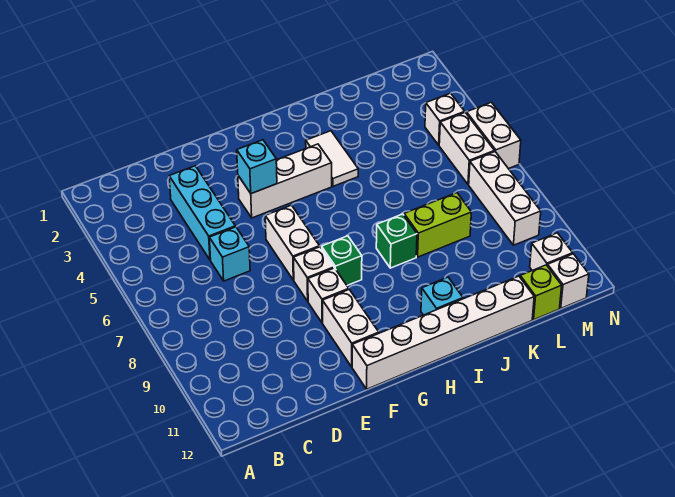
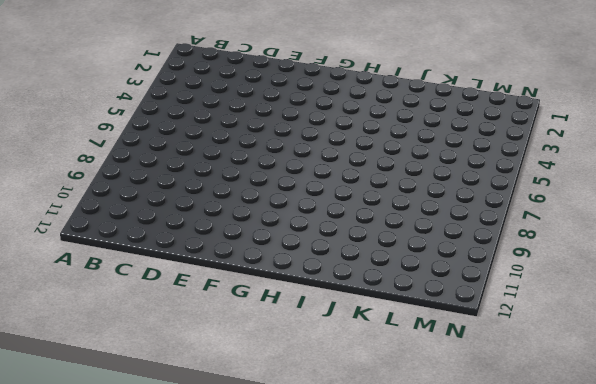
none -> cyan 1x3 brick [169,166,235,260]
none -> cyan 1x1 brick [209,227,250,281]
none -> white 1x3 brick [238,144,332,218]

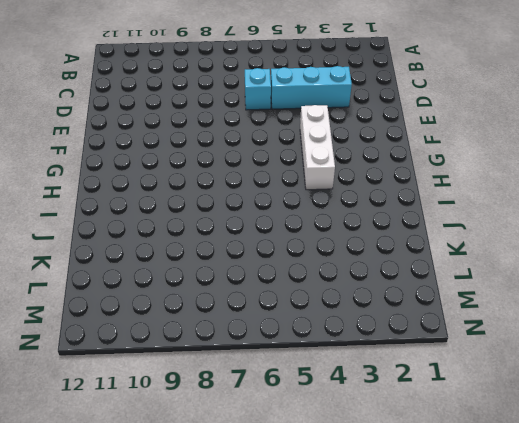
none -> white 1x2 brick [265,205,319,280]
none -> white 1x1 brick [294,247,334,301]
none -> white 1x1 brick [308,268,349,323]

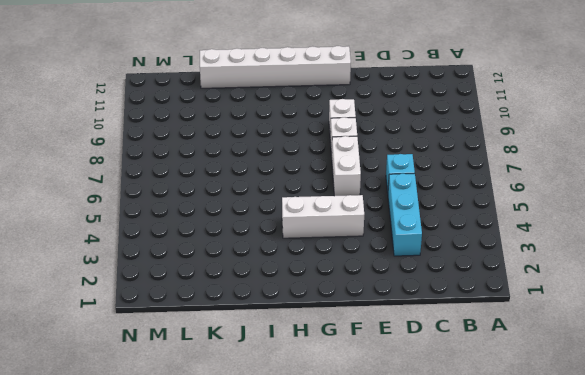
none -> white 1x2 brick [323,290,379,367]
none -> green 1x1 brick [322,236,362,286]
none -> white 1x2 tile [306,131,358,186]

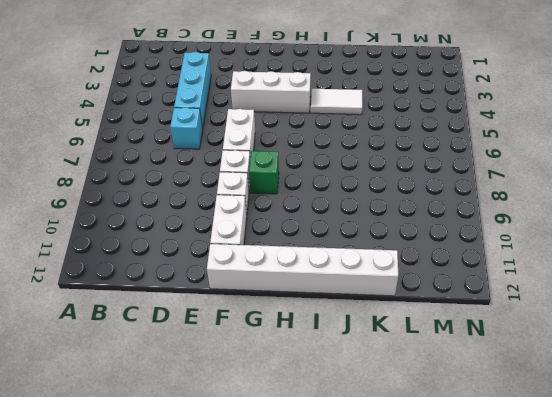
white 1x2 tile [311,89,362,115] -> white 1x2 tile turned to [306,131,358,186]
none -> green 1x1 brick [376,214,417,268]
none -> cyan 1x1 brick [421,277,463,315]
none -> lime 1x2 brick [404,193,471,257]

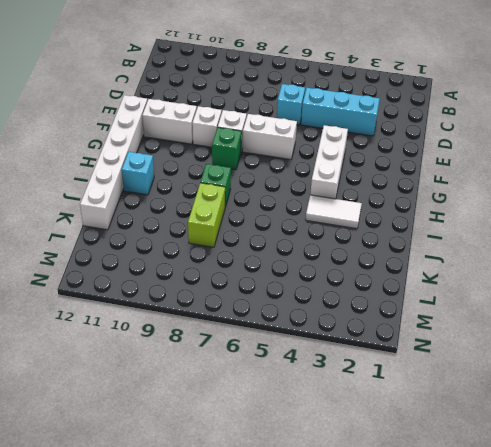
none -> lime 1x1 brick [520,265,562,320]
none -> white 1x1 brick [425,93,465,145]
none -> white 1x2 brick [439,113,494,184]

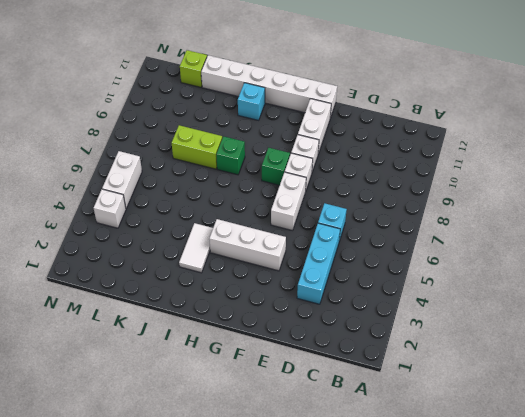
none -> white 1x3 brick [469,152,541,245]
none -> white 1x1 brick [530,233,573,271]
none -> white 1x1 brick [548,254,589,308]

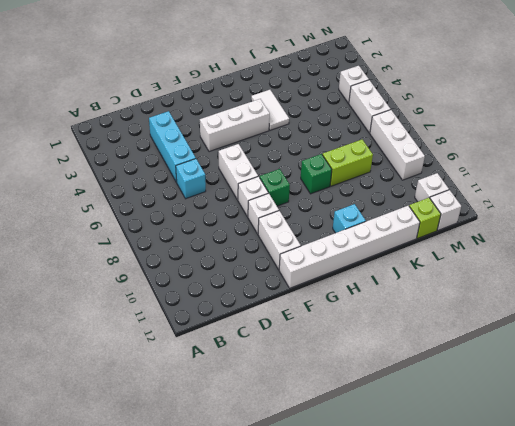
none -> white 1x2 brick [467,102,521,169]
none -> cyan 1x1 brick [237,140,277,194]

